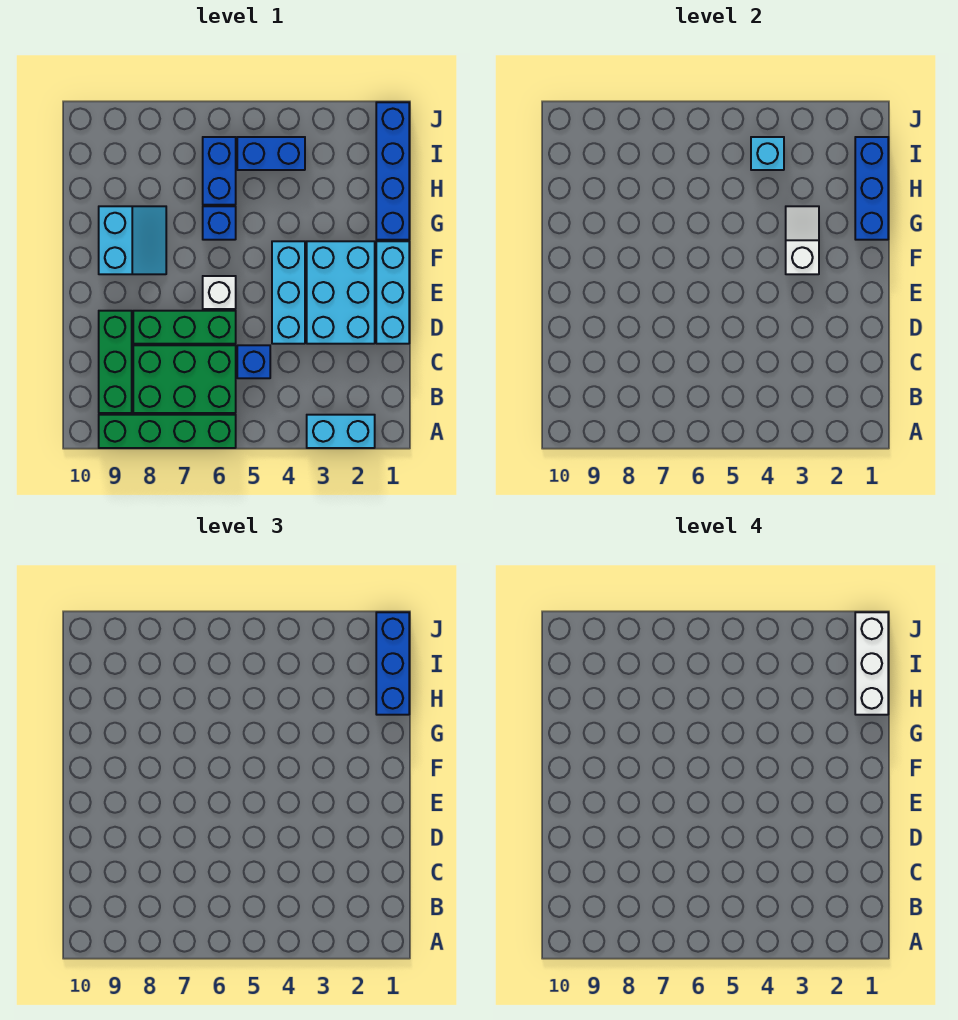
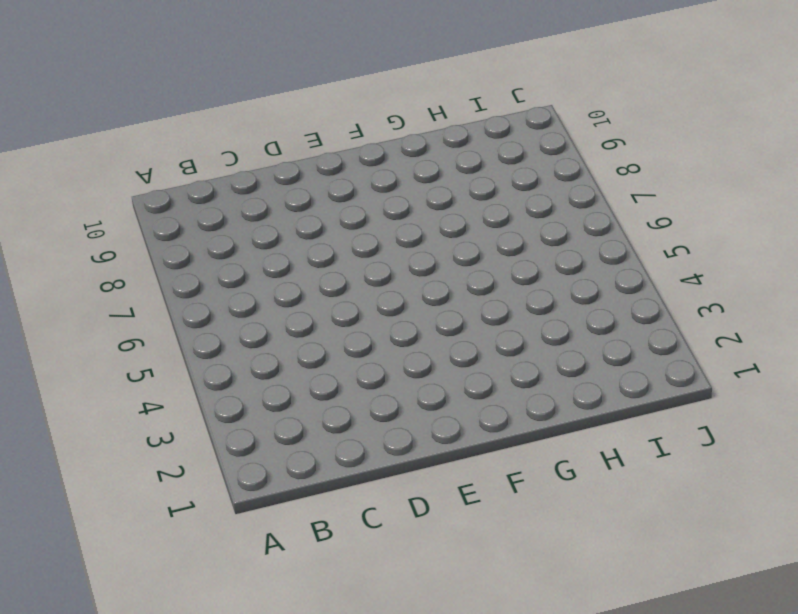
none -> cyan 1x2 brick [307,415,375,448]
none -> green 1x4 brick [99,415,236,448]
none -> green 2x3 brick [133,345,236,413]

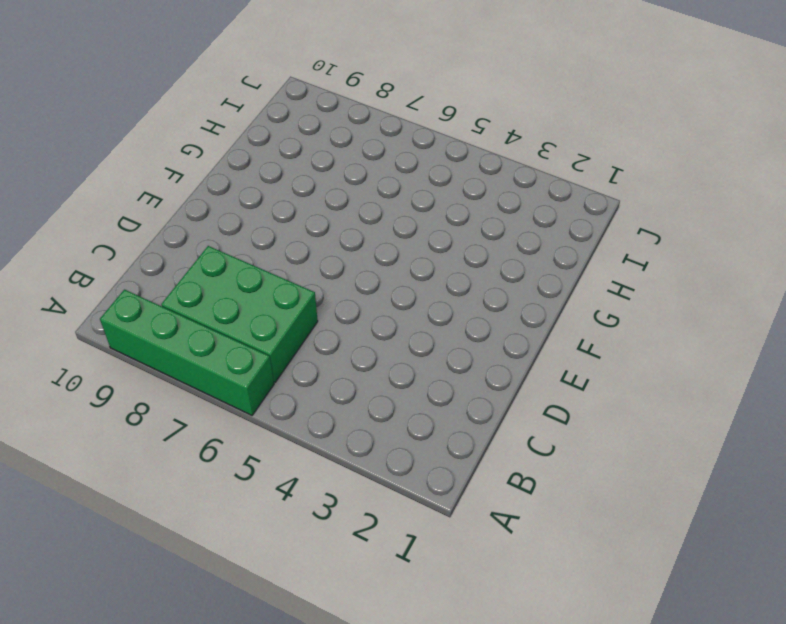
none -> cyan 1x2 brick [307,415,375,448]
none -> green 1x3 brick [99,311,132,413]
none -> blue 1x1 brick [237,345,270,378]

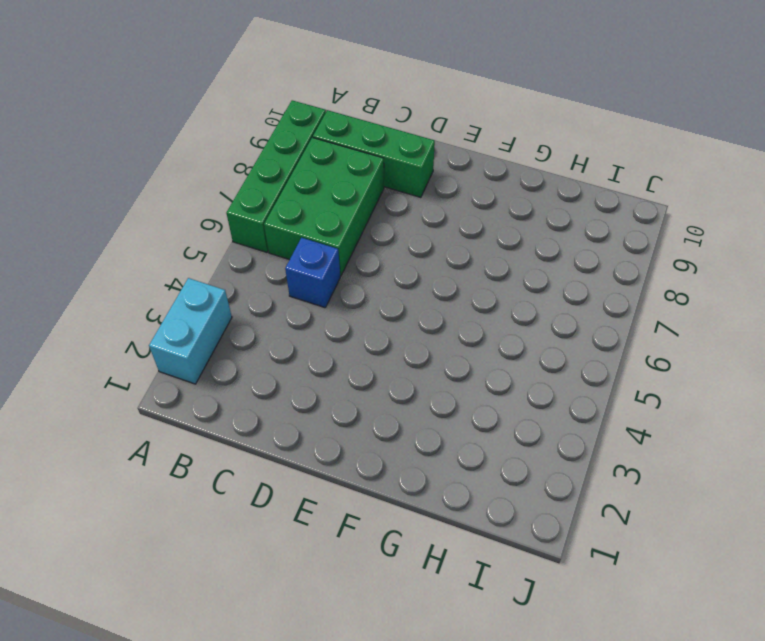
none -> cyan 1x3 brick [376,241,409,344]
none -> cyan 2x3 brick [307,241,375,344]
none -> cyan 1x3 brick [272,241,305,344]

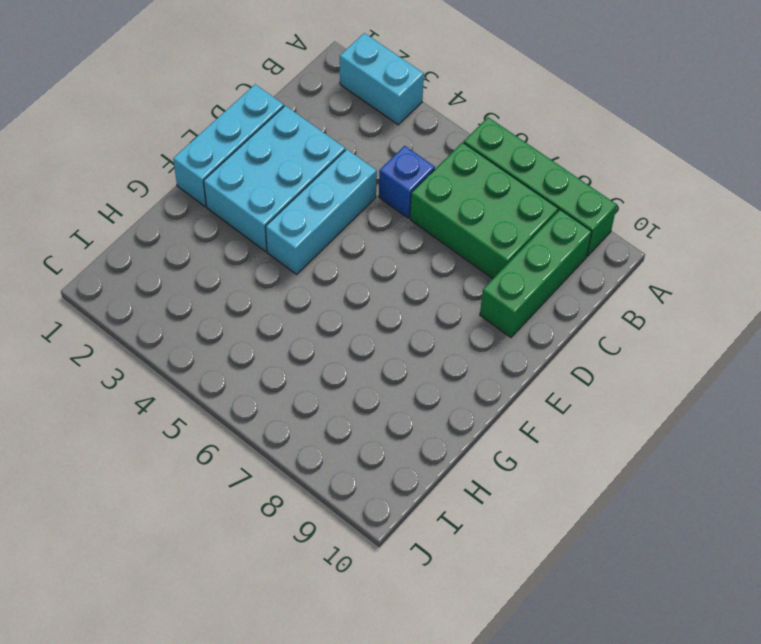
none -> green 1x3 brick [133,311,236,344]
none -> white 1x1 brick [203,276,236,309]
none -> cyan 2x2 slope [99,206,166,274]

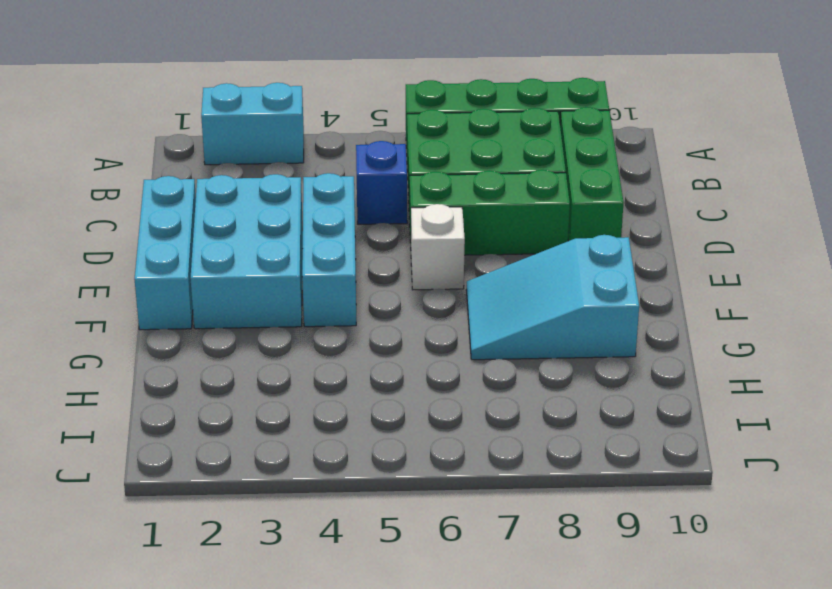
cyan 2x3 slope [466,235,639,360] -> cyan 2x2 slope [99,206,166,274]
none -> blue 1x4 brick [376,102,409,240]
none -> blue 1x1 brick [203,206,236,240]
none -> blue 1x2 brick [203,137,236,205]

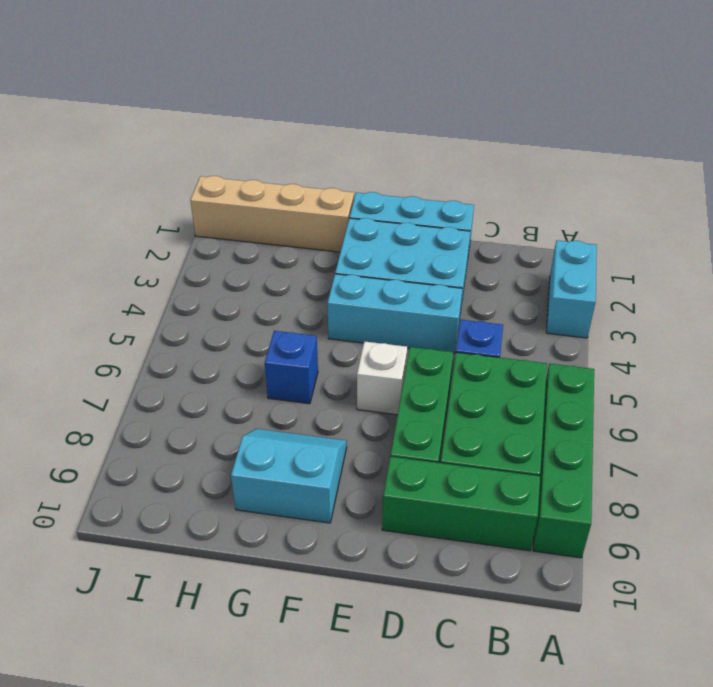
tan 1x4 brick [190,176,354,252] -> blue 1x4 brick [376,102,409,240]
none -> blue 1x2 brick [203,137,236,205]
none -> blue 1x2 brick [237,137,305,170]
none -> white 1x2 slope [786,206,819,274]

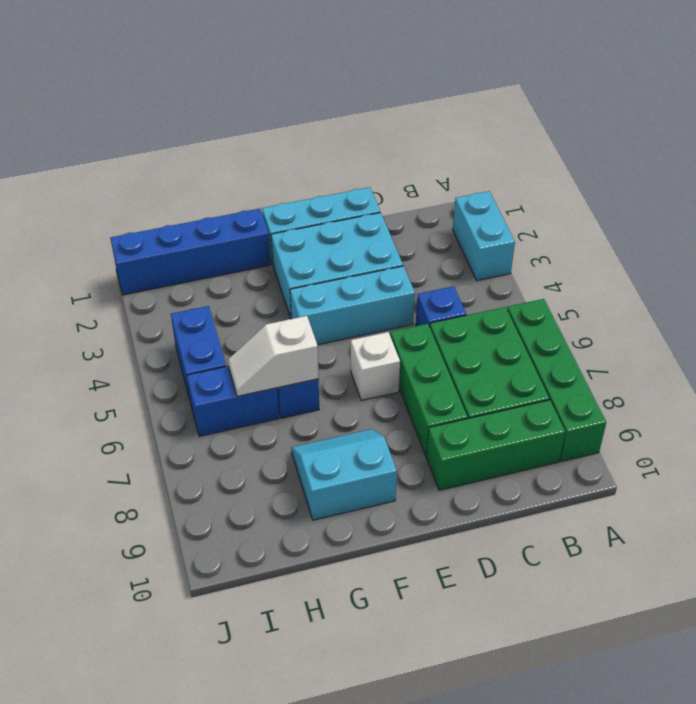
white 1x2 slope [228,316,319,396] -> white 1x2 slope moved to [786,206,819,274]
none -> blue 1x3 brick [855,137,888,240]
none -> cyan 1x1 brick [751,137,784,170]
none -> blue 1x3 brick [376,612,409,715]

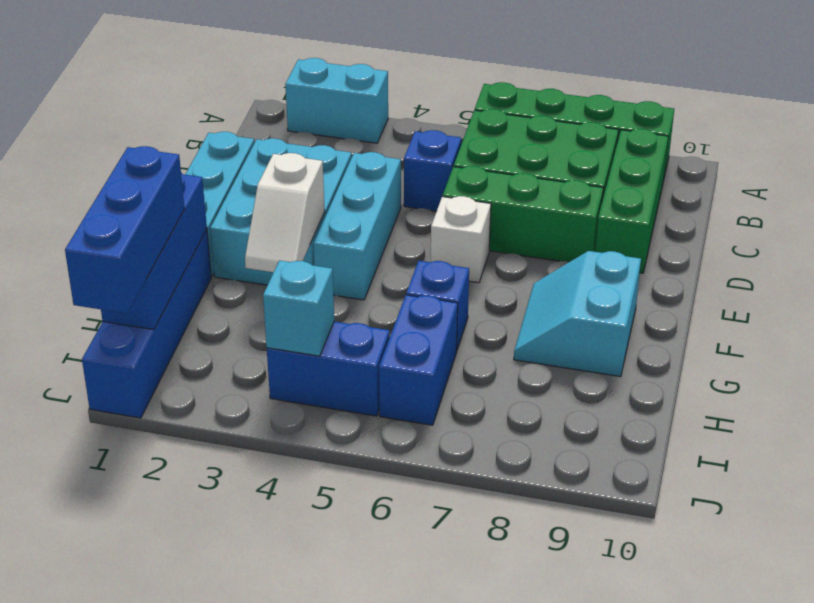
none -> white 1x3 brick [855,612,888,715]

